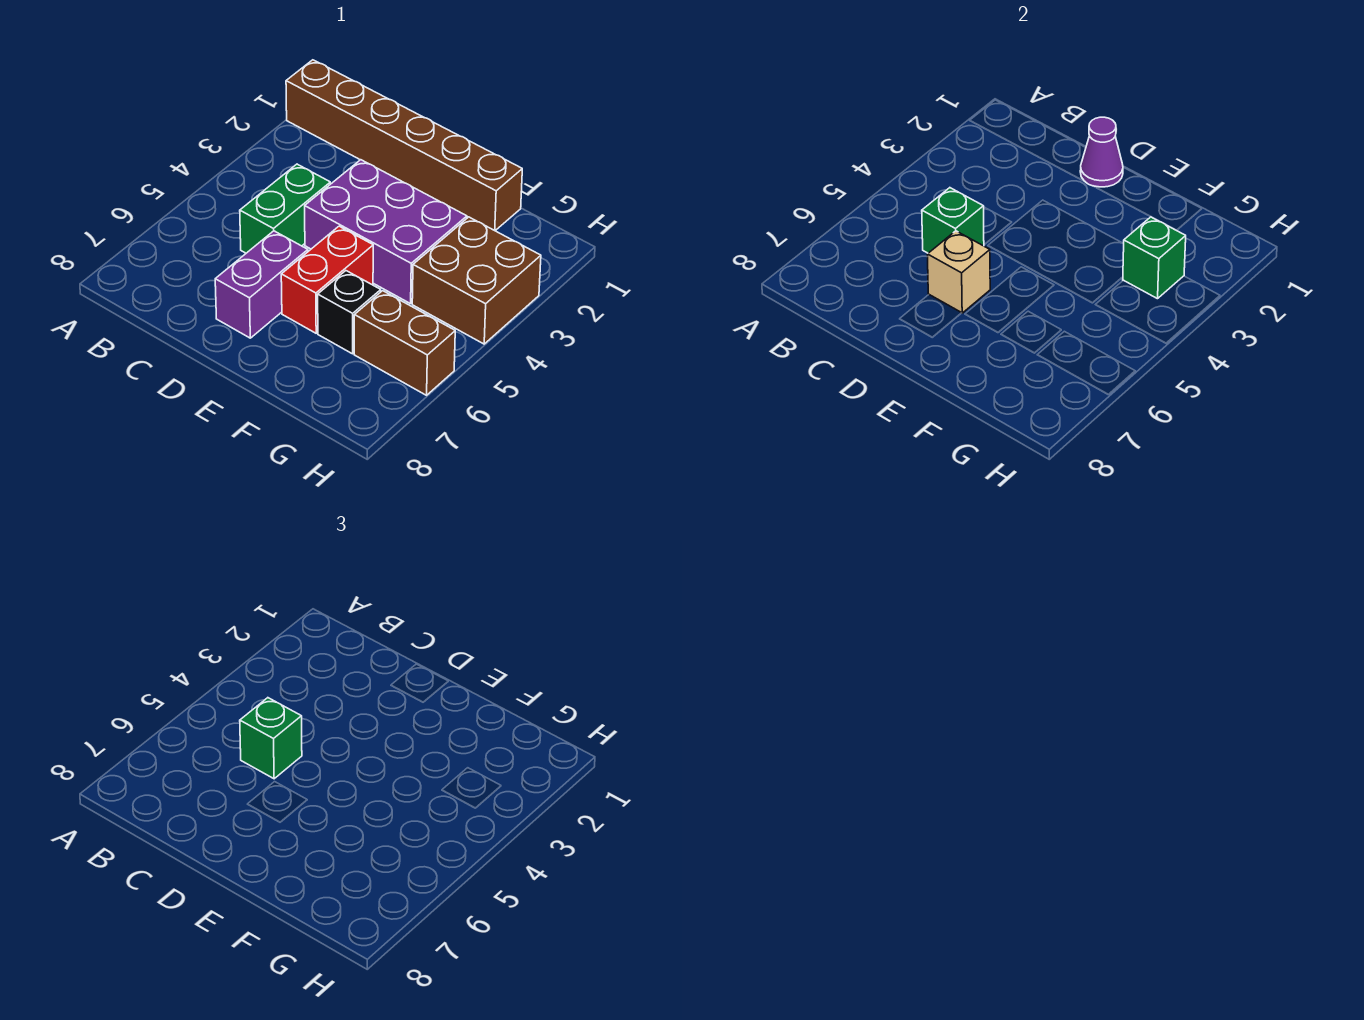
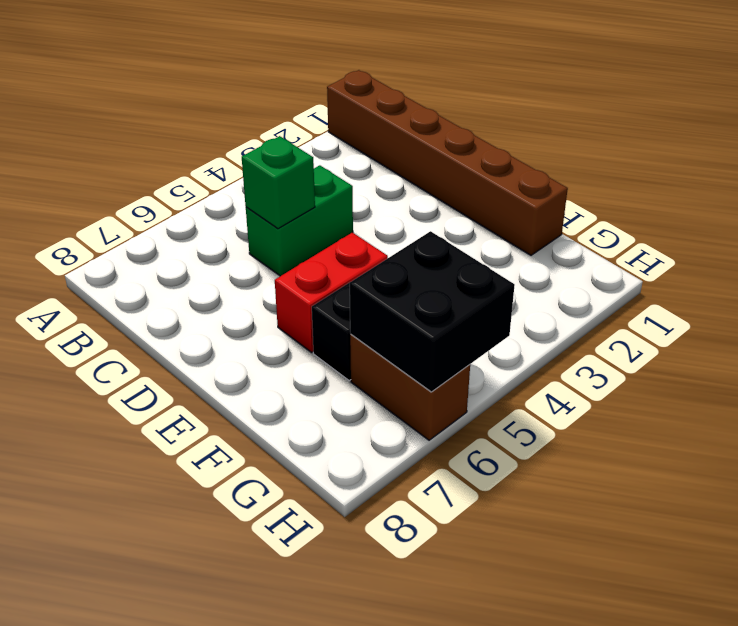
black 2x2 brick [350,231,515,392] -> none
none -> purple 2x3 brick [305,160,467,304]
none -> purple 1x2 brick [215,231,308,338]
none -> brown 2x2 brick [412,217,541,344]

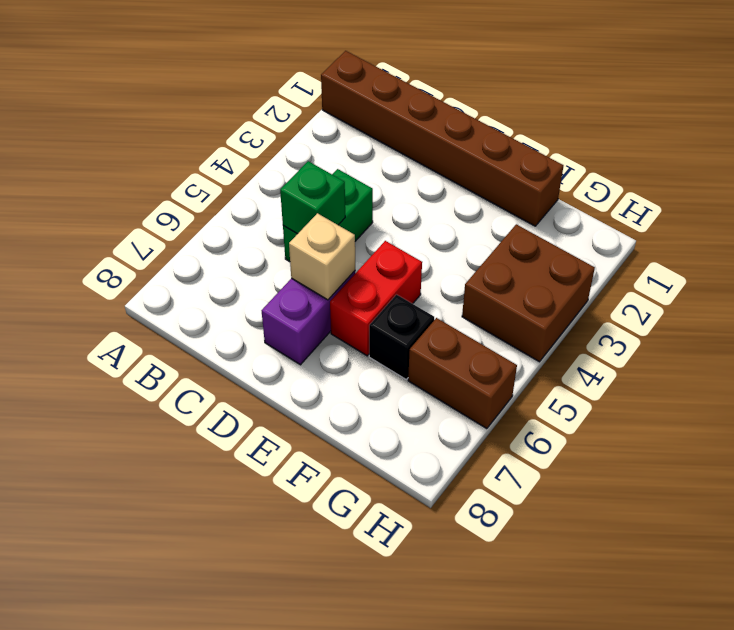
none -> purple 2x3 brick [305,160,467,304]
none -> purple 1x1 cone [1080,117,1123,187]
none -> green 1x1 brick [1123,217,1186,299]

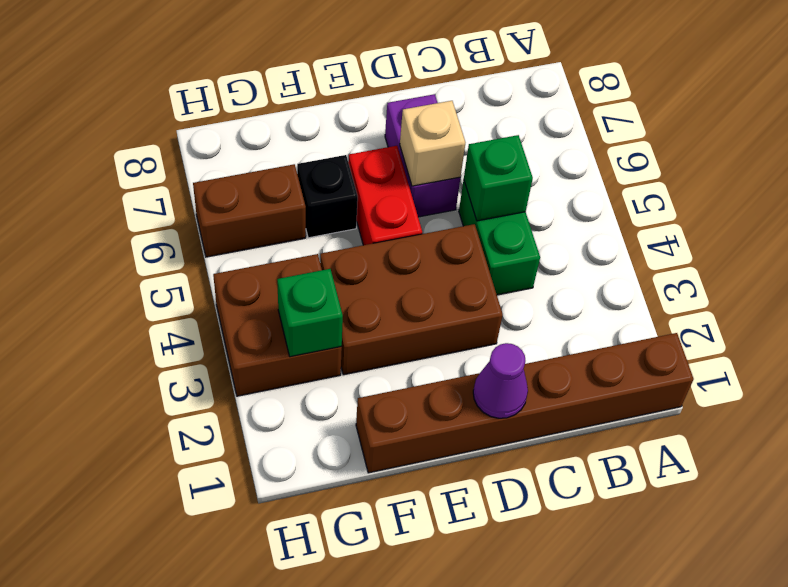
brown 2x3 brick [320,224,503,375] -> purple 2x3 brick [305,160,467,304]
none -> green 1x1 brick [240,698,302,779]

